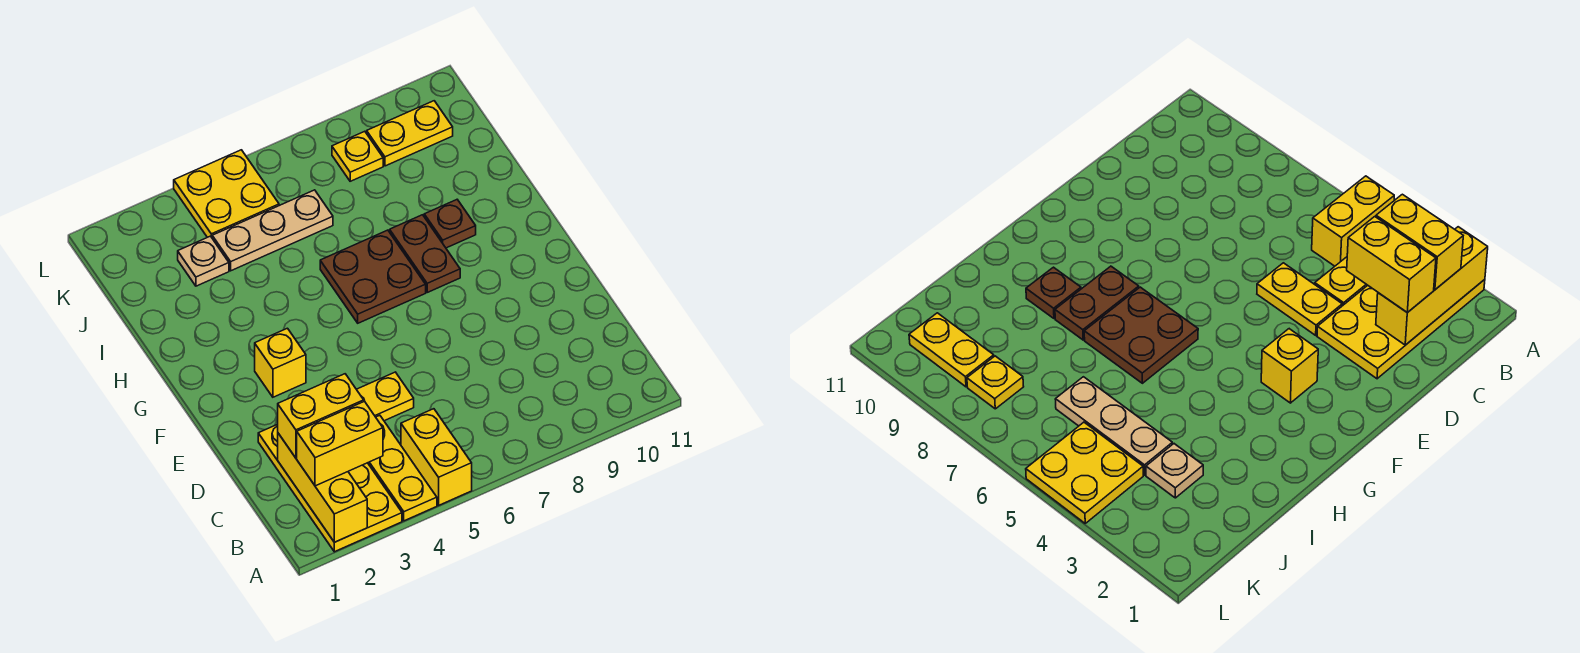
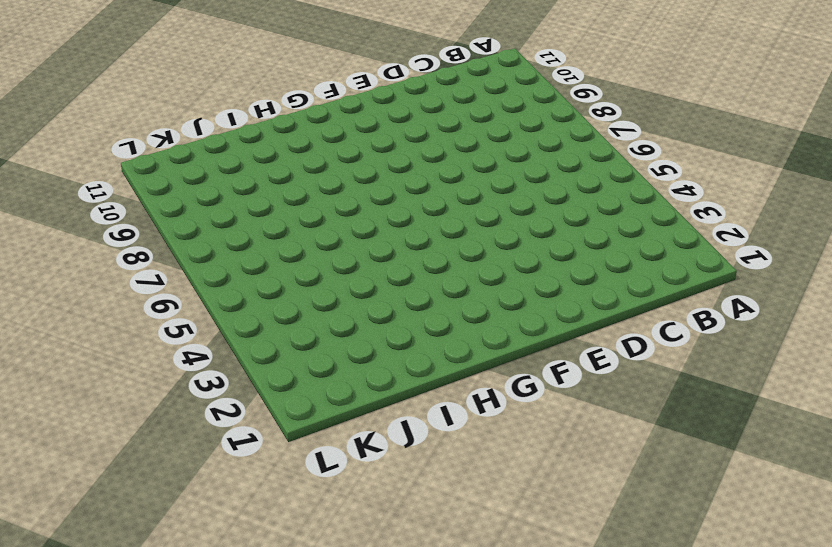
none -> yellow 2x4 plate [258,424,402,552]
none -> yellow 1x3 plate [368,415,437,521]
none -> yellow 1x2 brick [401,409,472,505]

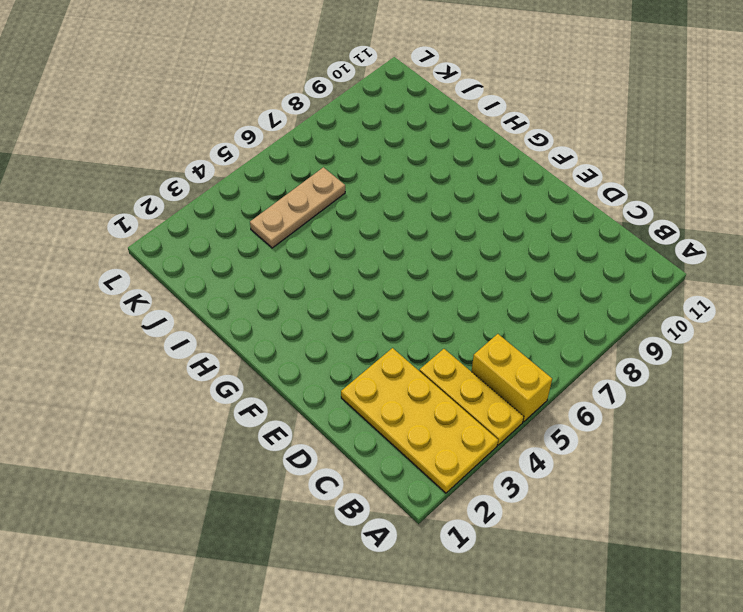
none -> yellow 1x2 plate [356,372,414,421]
none -> yellow 1x1 brick [255,328,306,397]
none -> brown 2x2 plate [320,230,426,323]

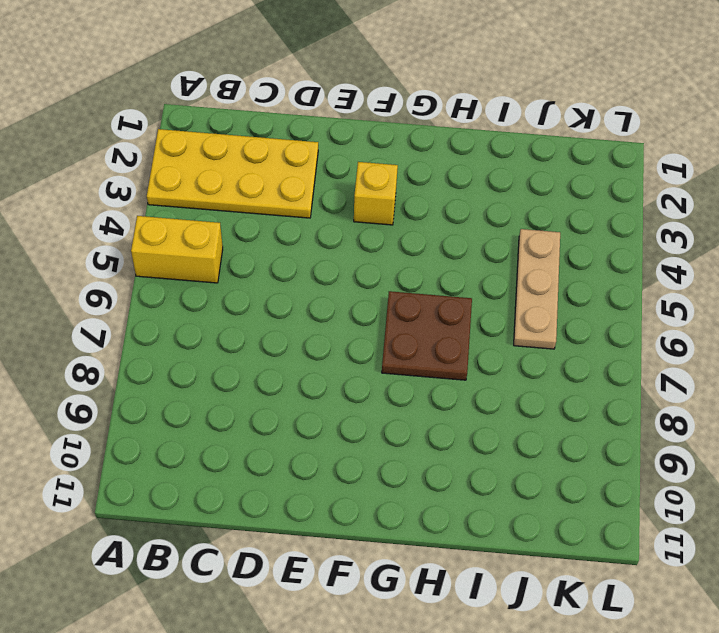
none -> yellow 1x3 plate [368,415,437,521]
none -> yellow 1x2 plate [356,372,414,421]
none -> brown 1x2 plate [390,215,460,292]

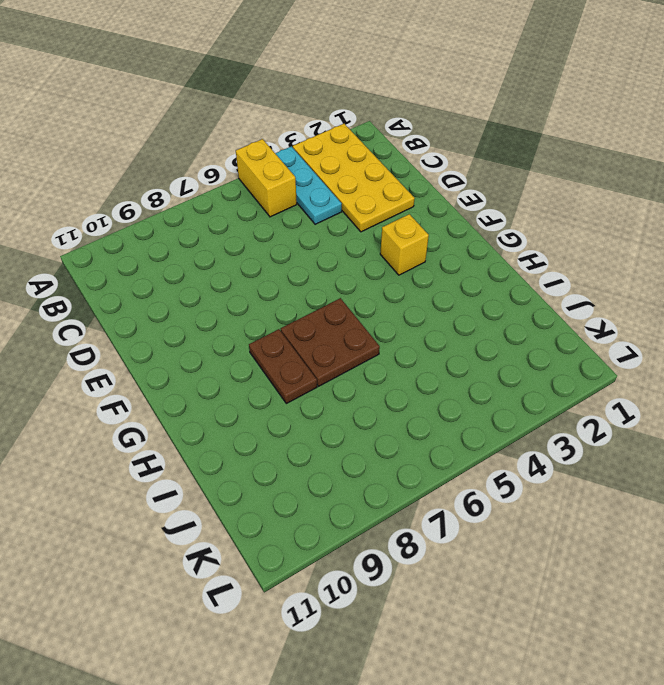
cyan 1x3 plate [275,146,342,224] -> yellow 1x3 plate [368,415,437,521]
none -> yellow 1x2 plate [356,372,414,421]
none -> brown 1x1 plate [424,200,476,248]
none -> tan 1x1 plate [178,236,229,286]

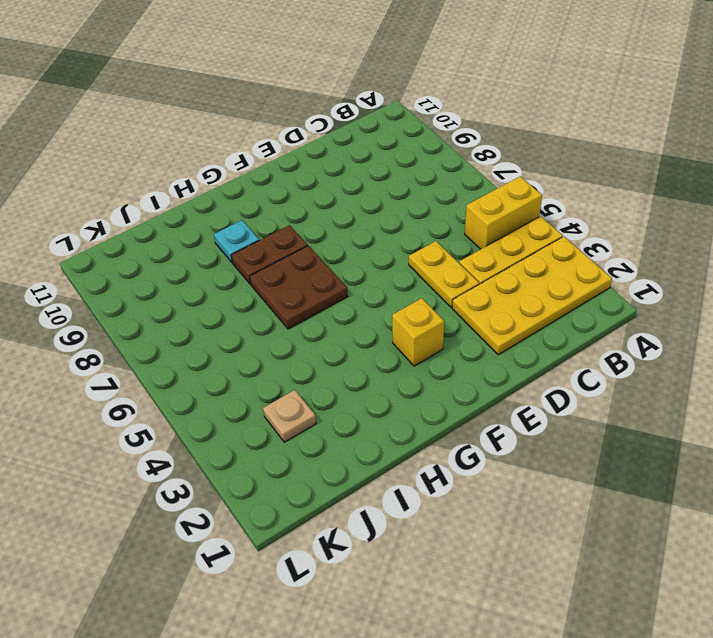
cyan 1x1 plate [214,220,259,263] -> brown 1x1 plate [424,200,476,248]
none -> tan 1x3 plate [212,190,333,271]
none -> yellow 2x2 plate [174,150,279,237]
none -> yellow 1x1 plate [332,131,383,181]

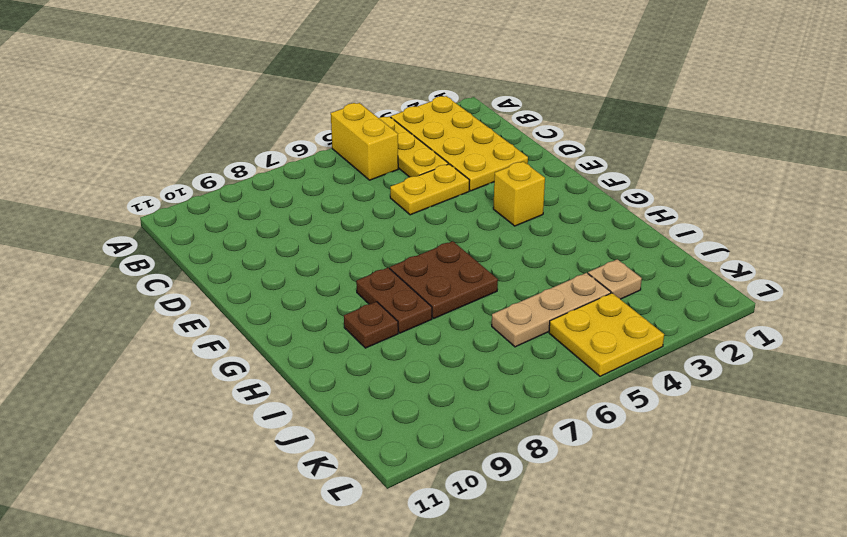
none -> yellow 1x1 plate [332,131,383,181]
none -> yellow 1x2 plate [367,101,453,166]
none -> yellow 1x3 brick [278,433,367,542]

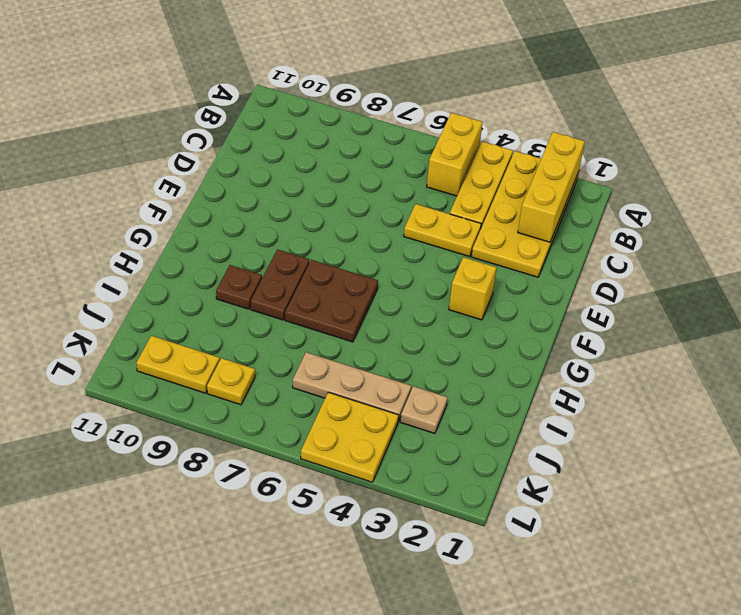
none -> yellow 1x2 brick [297,401,383,486]
none -> yellow 1x2 brick [278,374,364,458]

